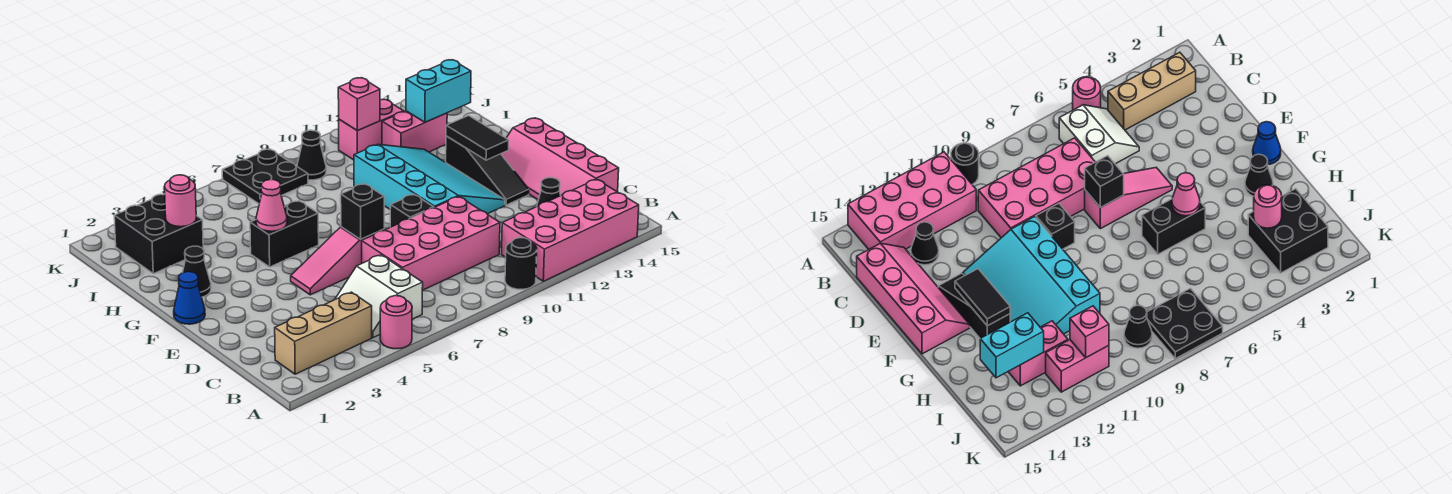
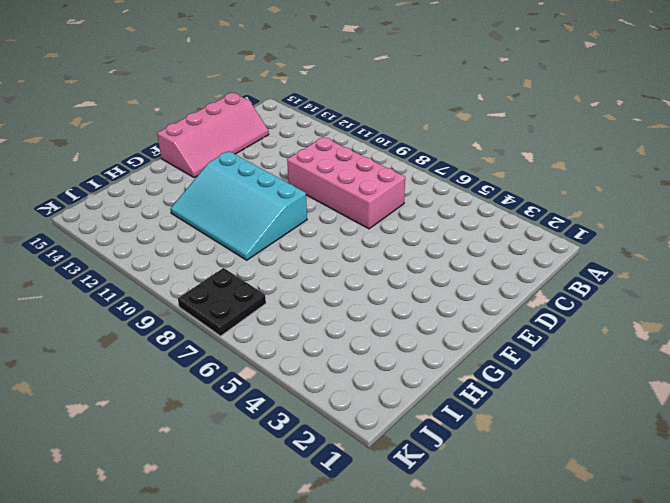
cyan 3x4 slope [171,151,307,260] -> cyan 3x4 slope turned to [354,144,505,214]
none -> pink 1x1 round brick [380,296,412,349]
none -> black 1x1 round brick [505,238,537,289]
none -> pink 2x4 brick [502,179,639,281]

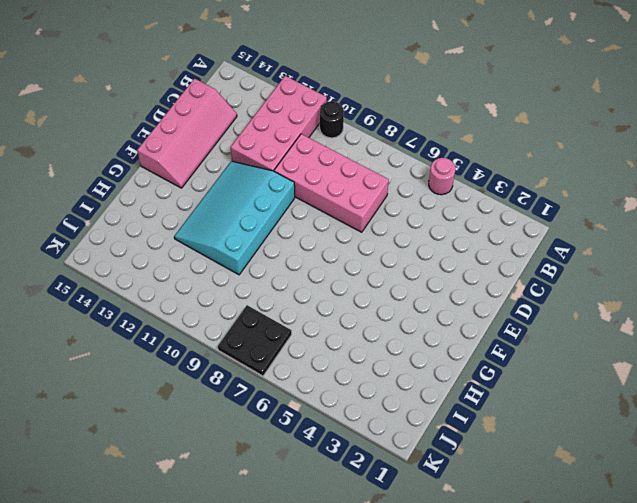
pink 2x4 brick [230,76,327,171] -> pink 2x4 brick turned to [502,179,639,281]
none -> tan 1x3 brick [275,292,372,374]
none -> white 2x2 slope [335,255,423,338]
none -> black 1x1 cone [537,178,561,206]

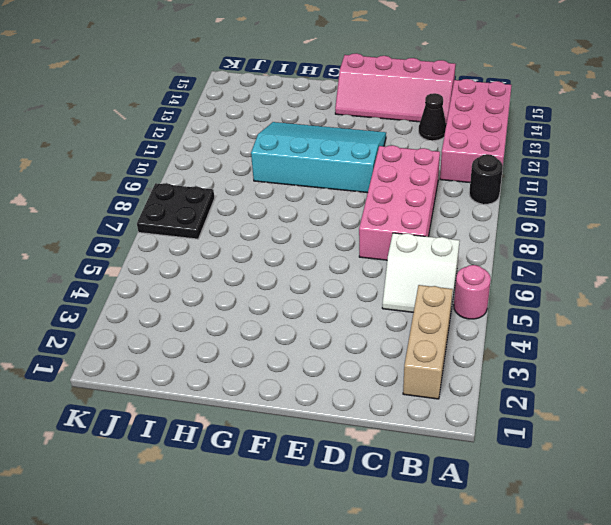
none -> pink 1x3 slope [291,227,384,295]
none -> black 1x1 brick [390,194,434,227]
none -> black 1x3 slope [446,136,529,205]

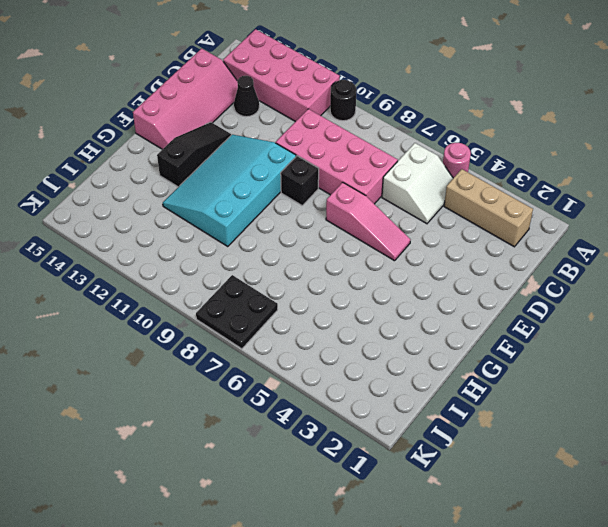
none -> blue 1x1 cone [174,272,205,324]
none -> black 1x1 cone [183,246,211,297]
none -> black 1x2 brick [250,201,319,267]

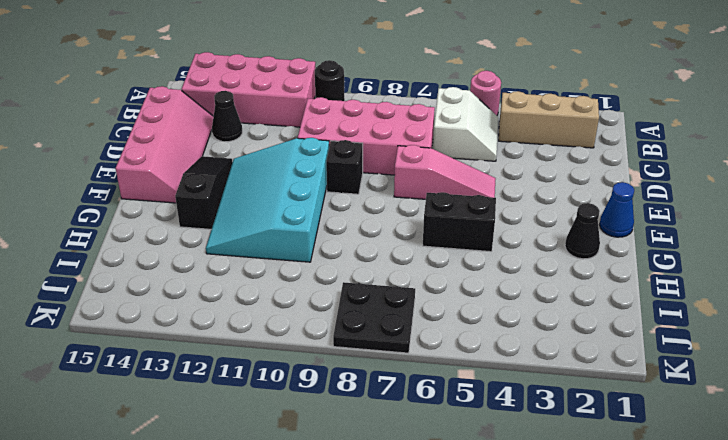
none -> black 2x2 brick [114,194,203,274]
none -> pink 1x2 brick [382,111,447,152]
none -> black 1x1 cone [297,130,326,180]

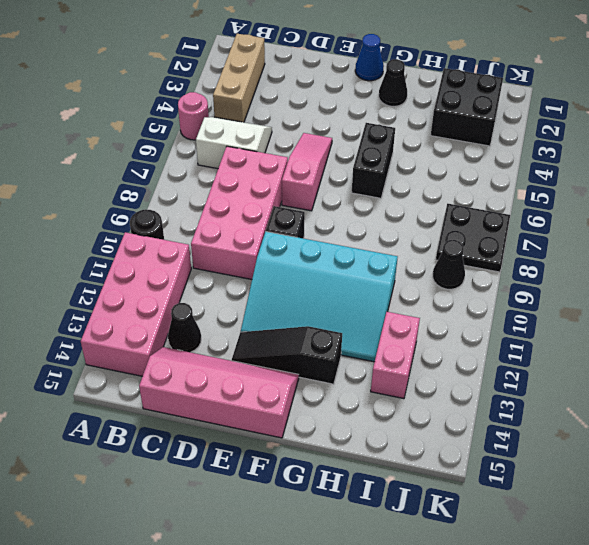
none -> pink 1x2 brick [339,100,404,160]
none -> black 1x1 brick [341,184,384,239]
none -> black 1x2 tile [446,116,509,160]

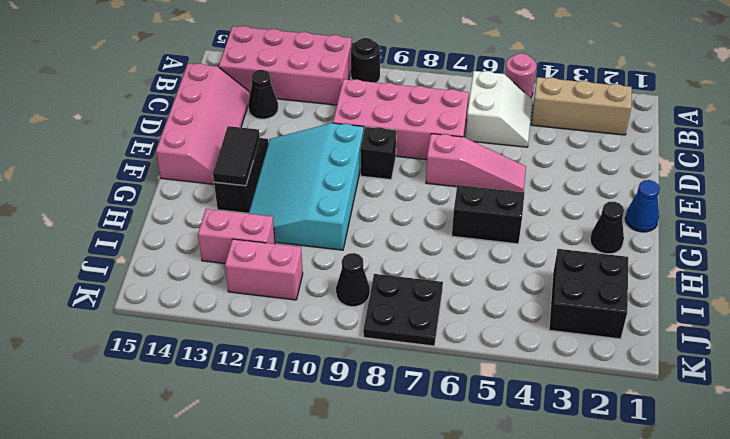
none -> black 1x1 brick [341,184,384,239]
none -> pink 1x1 cone [256,180,287,231]
none -> pink 1x1 round brick [165,175,196,227]

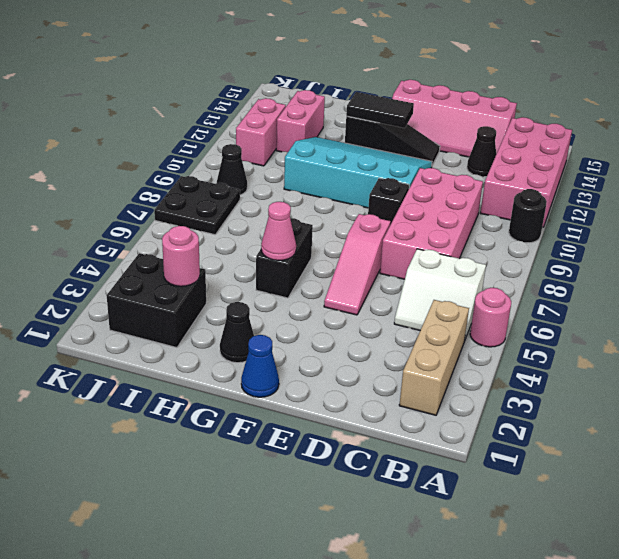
none -> black 1x1 brick [341,184,384,239]
none -> cyan 1x2 brick [406,60,471,122]
none -> pink 1x1 brick [338,78,380,131]

